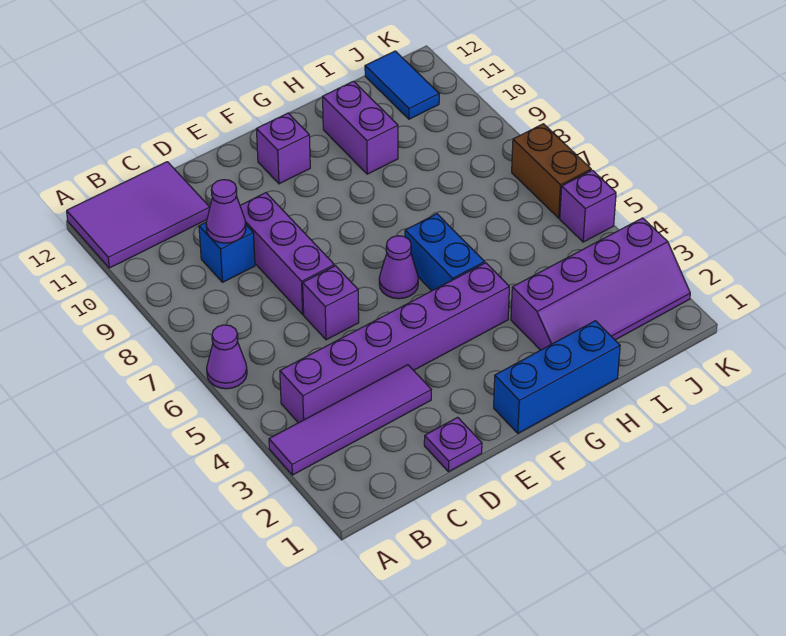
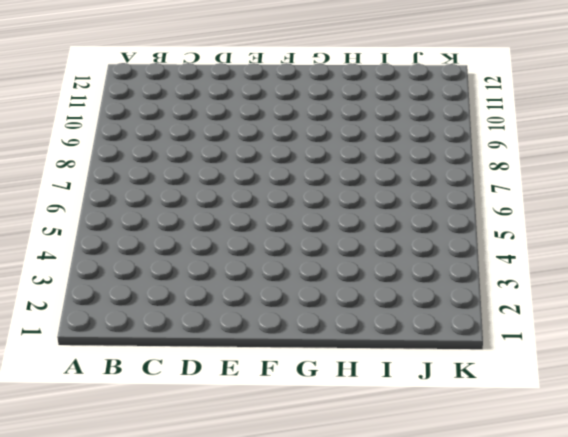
none -> purple 1x4 tile [269,365,431,475]
none -> purple 1x1 cone [207,325,247,389]
none -> purple 2x3 tile [67,162,210,268]

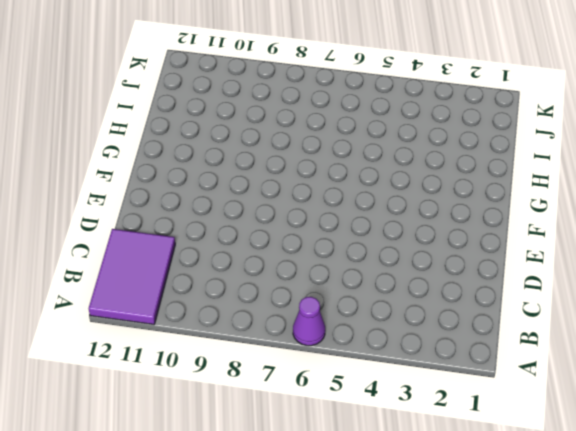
none -> purple 1x4 tile [269,365,431,475]
none -> purple 1x6 brick [280,263,509,423]
none -> blue 1x1 brick [199,223,255,282]

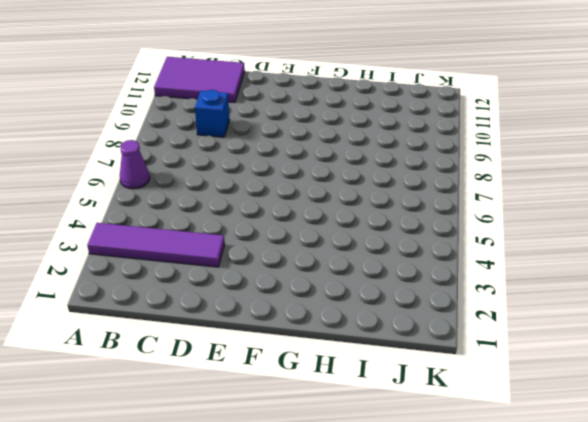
none -> purple 1x6 brick [280,263,509,423]
none -> purple 1x1 plate [424,417,482,472]
none -> purple 1x1 brick [303,266,359,340]

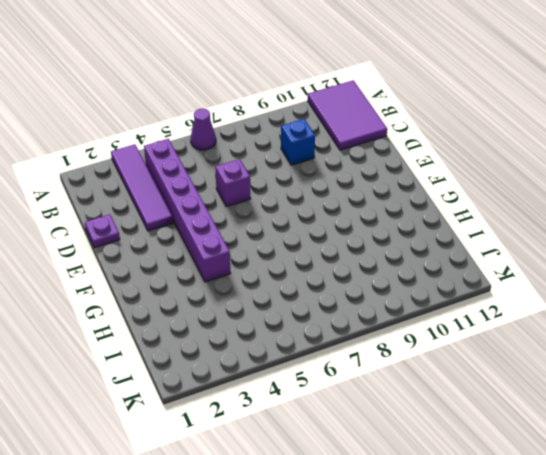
none -> purple 1x3 brick [240,193,334,314]
none -> blue 1x3 brick [494,321,620,433]
none -> purple 1x1 cone [379,236,418,299]

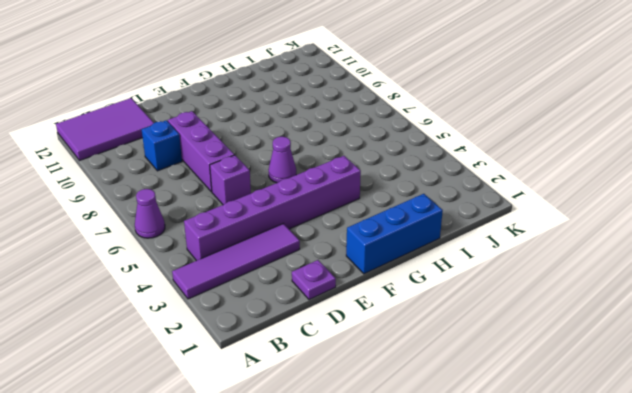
none -> purple 1x1 brick [256,113,310,184]
none -> blue 1x2 brick [405,214,485,291]
none -> purple 2x4 slope [511,218,690,350]

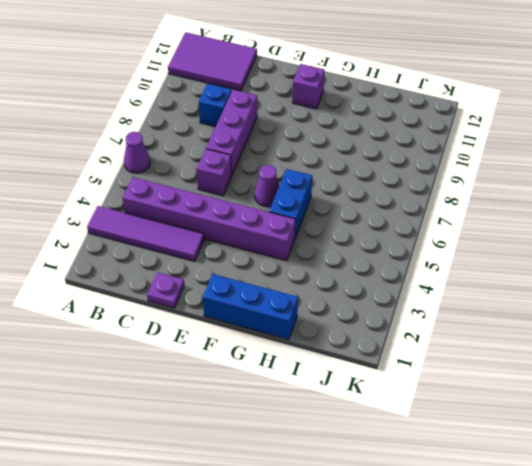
none -> purple 2x4 slope [511,218,690,350]
none -> purple 1x2 brick [323,81,398,174]
none -> blue 1x2 tile [365,51,439,119]

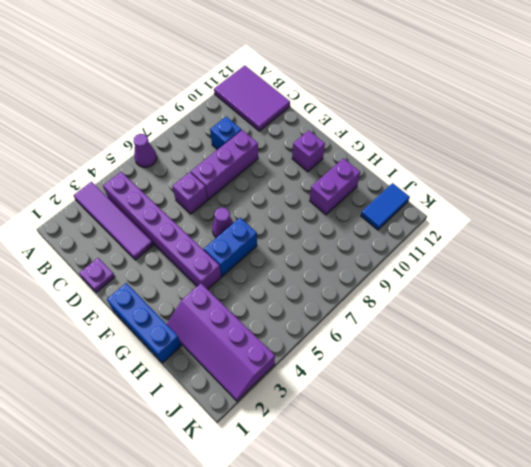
none -> purple 1x1 brick [560,170,616,242]
none -> brown 1x2 brick [512,124,591,218]
none -> purple 1x1 cone [206,180,246,243]

